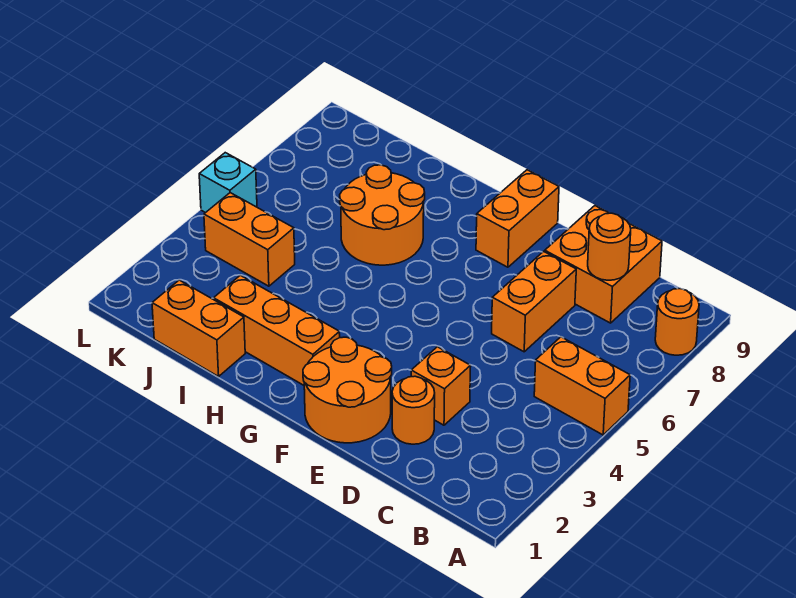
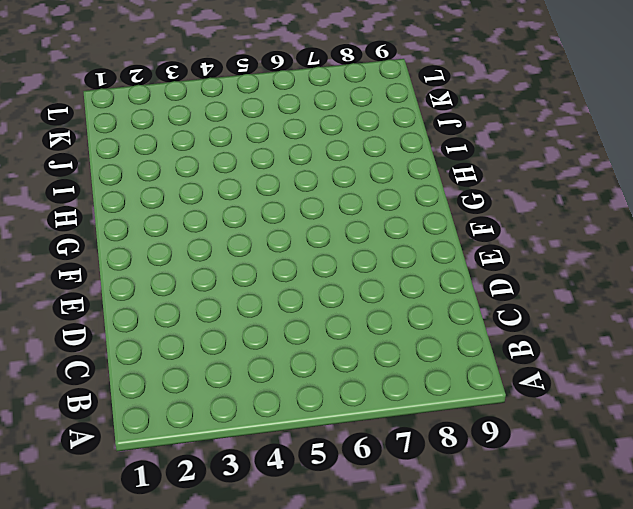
none -> orange 1x2 brick [534,337,630,435]
none -> orange 1x1 round brick [655,289,699,355]
none -> orange 2x2 brick [545,206,662,323]

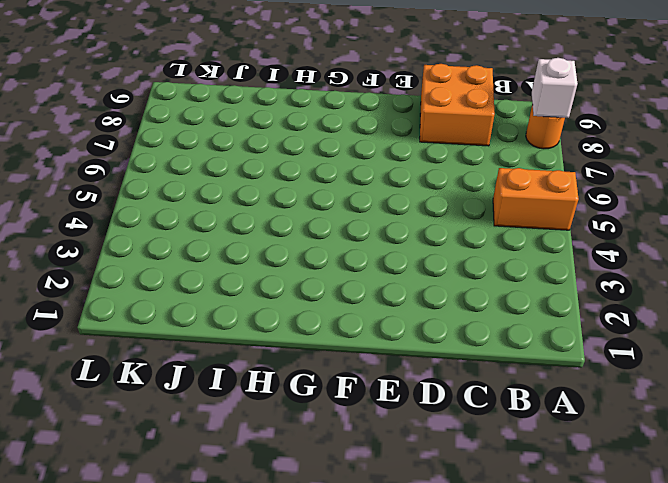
white 1x1 brick [532,58,578,118] -> none
none -> orange 1x1 round brick [392,376,435,444]
none -> orange 1x1 brick [411,347,471,425]
none -> orange 1x2 brick [492,251,576,352]

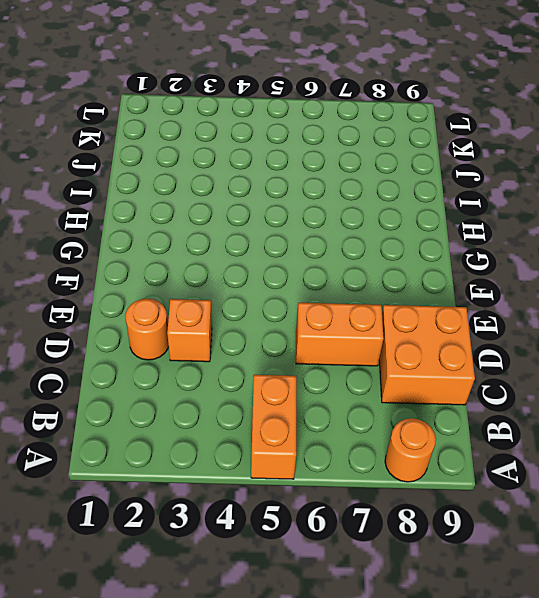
none -> orange 2x2 round brick [303,337,392,443]
none -> orange 1x2 brick [476,170,559,267]
none -> orange 1x3 brick [214,275,340,385]

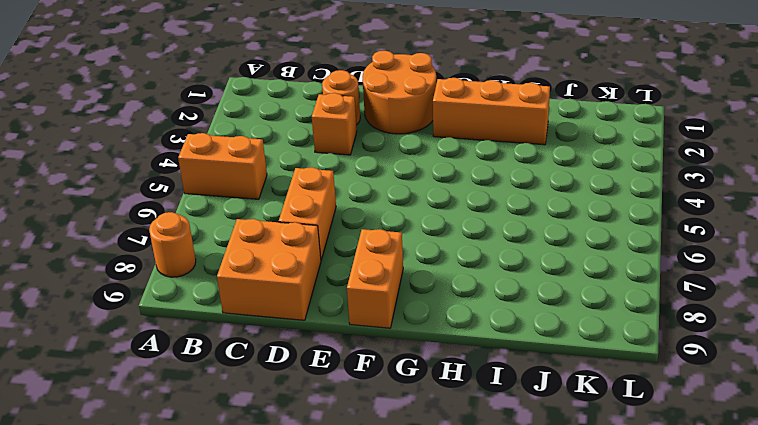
none -> orange 2x2 round brick [340,165,425,265]
none -> orange 1x2 brick [152,280,245,377]
none -> orange 1x2 brick [204,193,295,286]

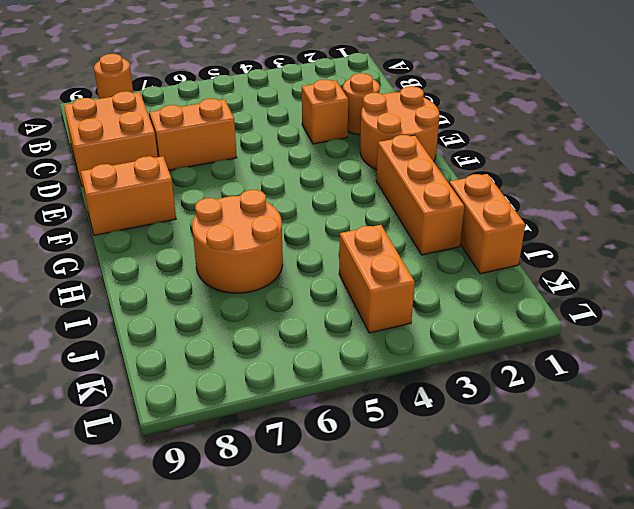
none -> orange 1x2 brick [534,337,630,435]
none -> cyan 1x1 brick [199,153,257,213]
none -> orange 1x1 round brick [588,213,631,280]

